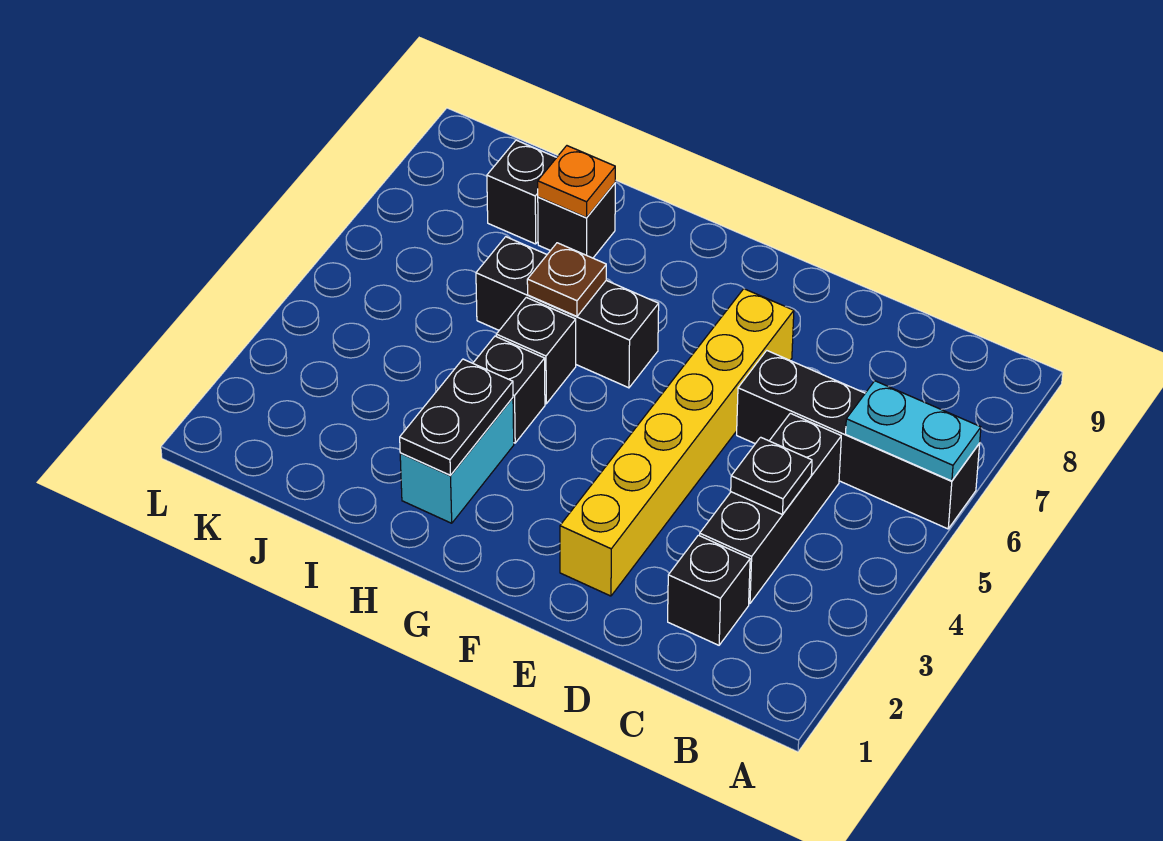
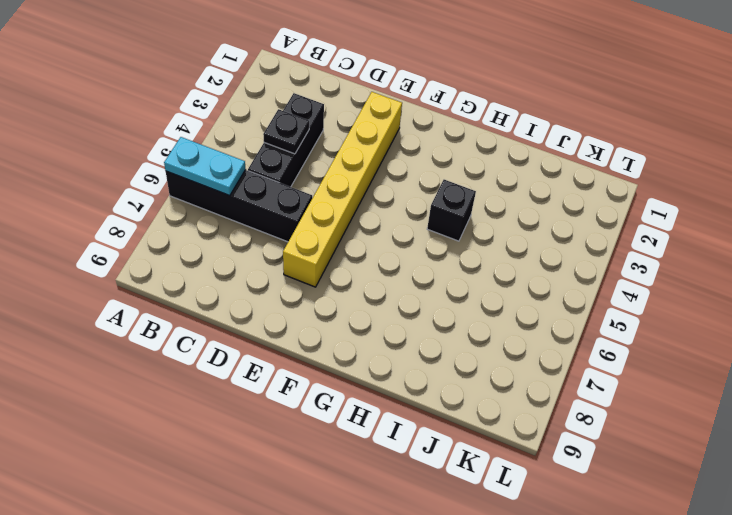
none -> black 1x1 brick [668,535,750,645]
none -> black 1x3 brick [476,237,659,388]
none -> cyan 1x2 brick [400,398,514,523]

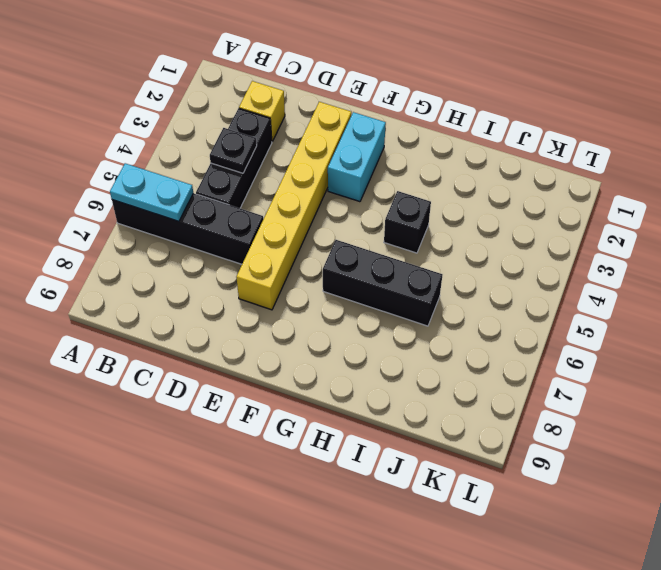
yellow 1x1 brick [239,81,285,141] -> black 1x1 brick [668,535,750,645]
cyan 1x2 brick [328,112,386,202] -> cyan 1x2 brick moved to [400,398,514,523]
none -> black 1x1 brick [496,297,576,404]
none -> black 1x1 brick [538,183,615,258]
none -> black 1x1 brick [487,140,557,244]

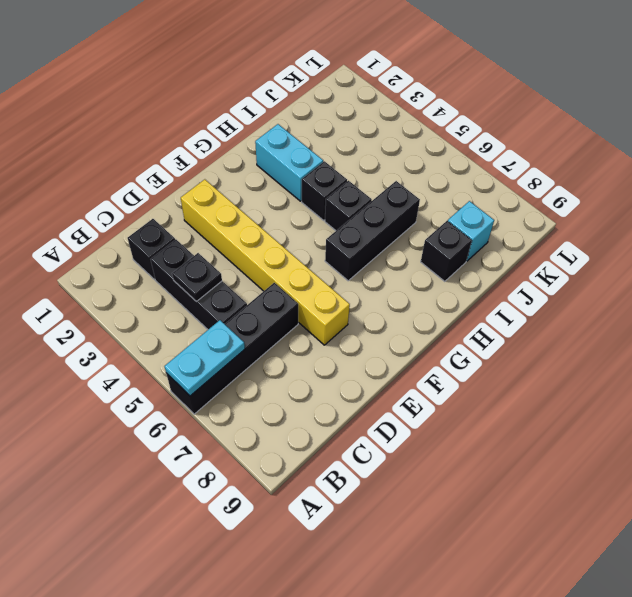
cyan 1x1 brick [448,201,494,261] -> black 1x1 brick [487,140,557,244]
none -> black 1x2 plate [400,359,513,475]
none -> brown 1x1 plate [527,243,606,316]
none -> orange 1x1 plate [538,146,615,218]

